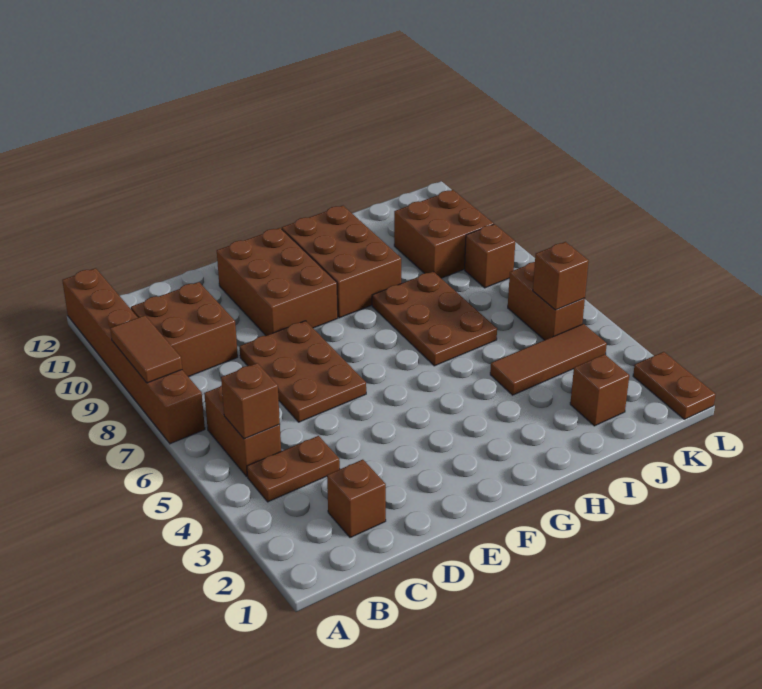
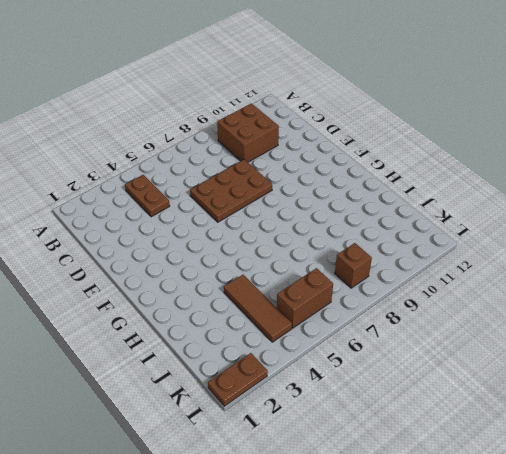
none -> brown 1x6 brick [62,268,205,444]
none -> brown 1x2 brick [204,385,281,476]
none -> brown 1x1 brick [327,460,386,538]

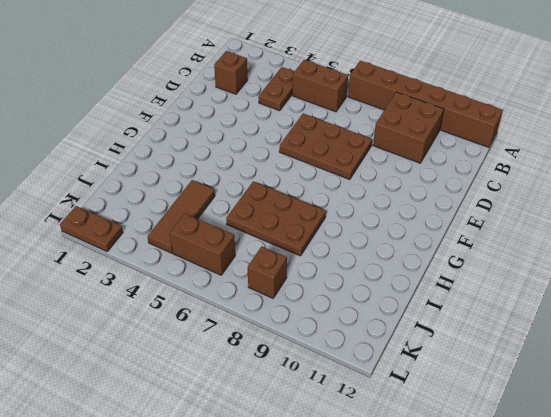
none -> brown 2x3 brick [217,228,338,336]
none -> brown 2x3 brick [282,206,401,318]
none -> brown 1x1 brick [570,354,629,426]

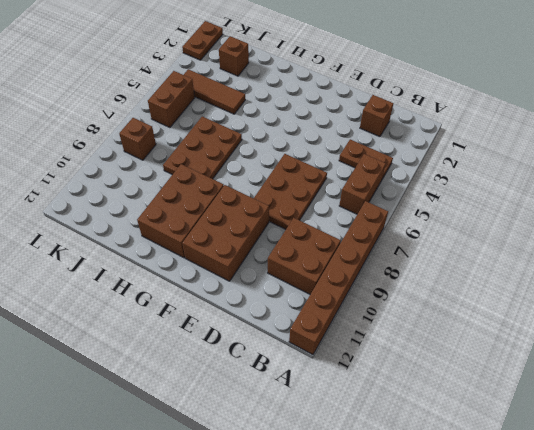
none -> brown 2x2 brick [394,190,494,278]
none -> brown 1x2 tile [110,315,182,383]
none -> brown 1x1 brick [221,363,280,439]

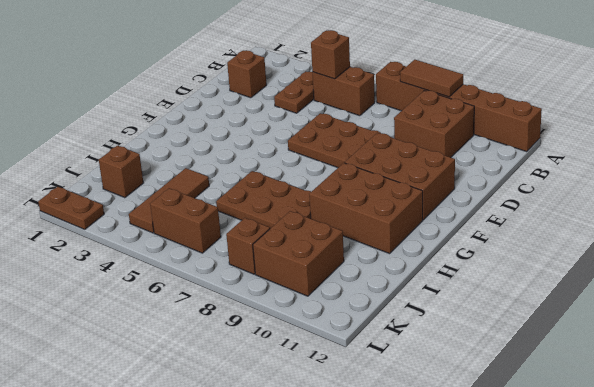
none -> brown 1x1 brick [533,242,589,310]

